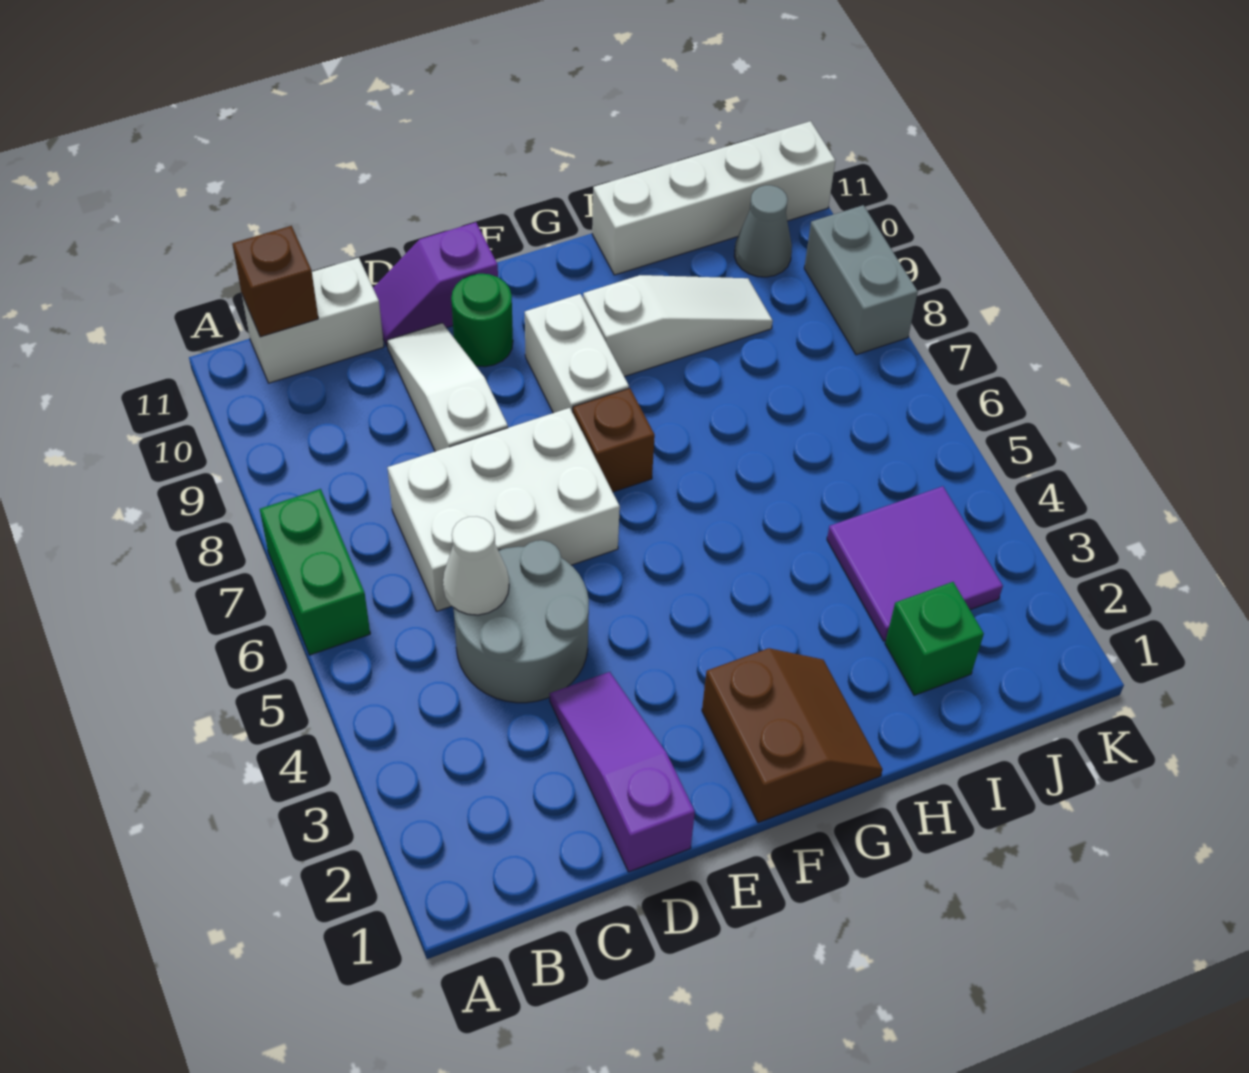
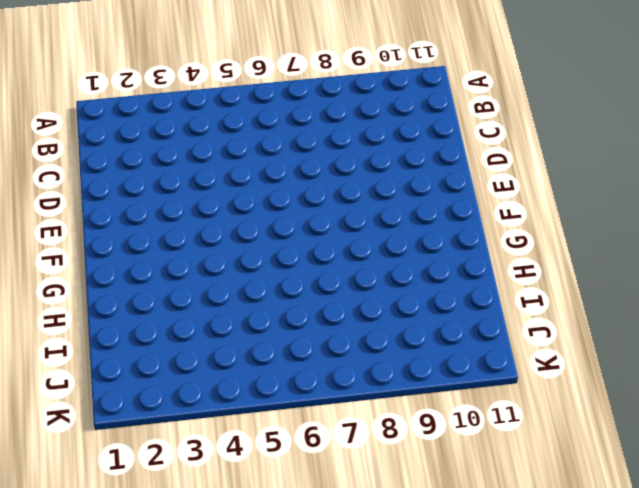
none -> green 1x2 brick [260,489,370,655]
none -> white 1x2 brick [242,258,384,383]
none -> grey 2x2 round brick [453,540,589,703]

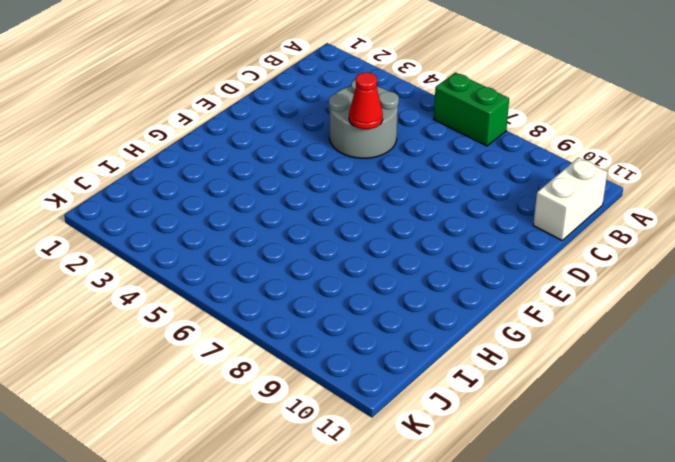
red 1x1 cone [349,72,383,129] -> none
none -> white 2x3 brick [387,408,620,611]
none -> purple 1x3 slope [550,672,695,872]
none -> white 1x3 slope [387,323,508,451]

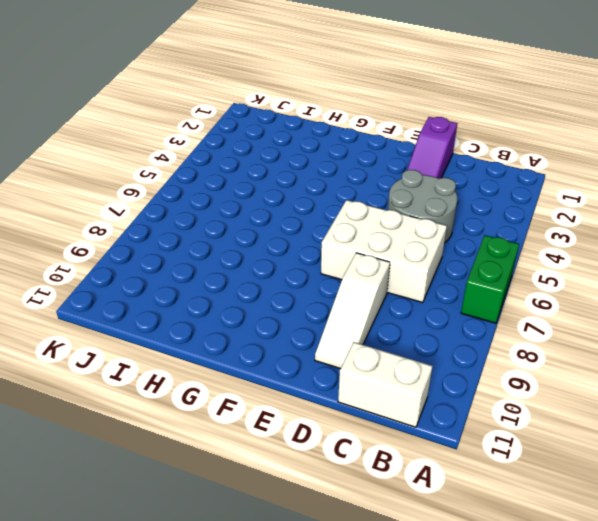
none -> purple 1x2 slope [373,222,498,346]
none -> green 1x1 round brick [451,274,513,367]
none -> brown 2x2 slope [702,648,883,823]

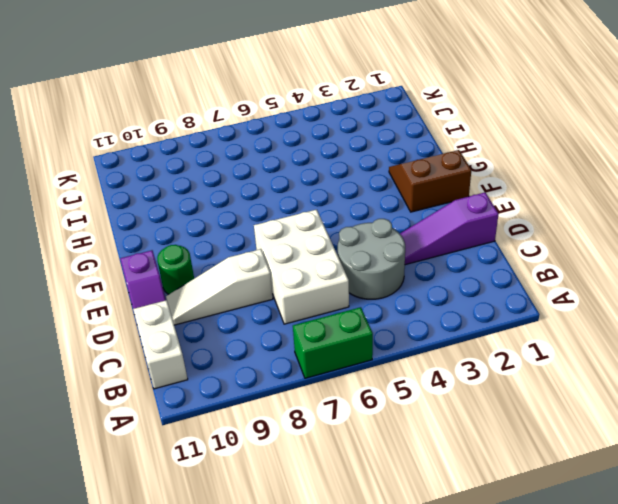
none -> brown 1x1 brick [573,388,655,492]
none -> white 1x2 brick [525,294,629,413]
none -> white 1x3 slope [583,275,773,377]

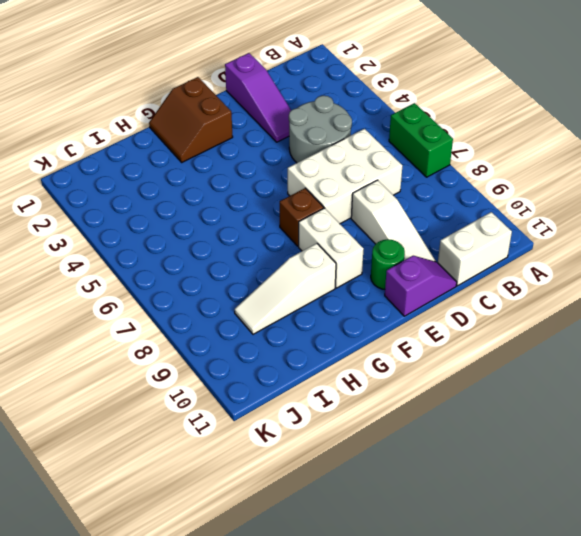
none -> white 1x4 brick [592,121,835,275]
none -> green 1x1 brick [885,582,984,695]
none -> purple 2x2 tile [827,486,1003,641]

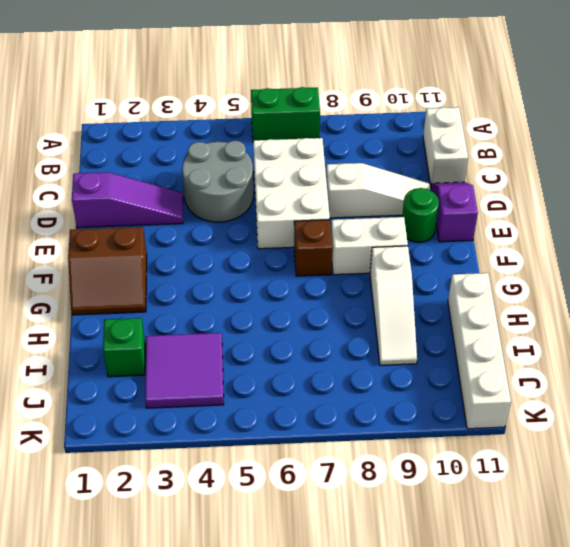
none -> grey 1x1 cone [734,185,792,277]
none -> grey 1x2 brick [804,205,918,355]
none -> brown 1x1 brick [232,226,318,337]

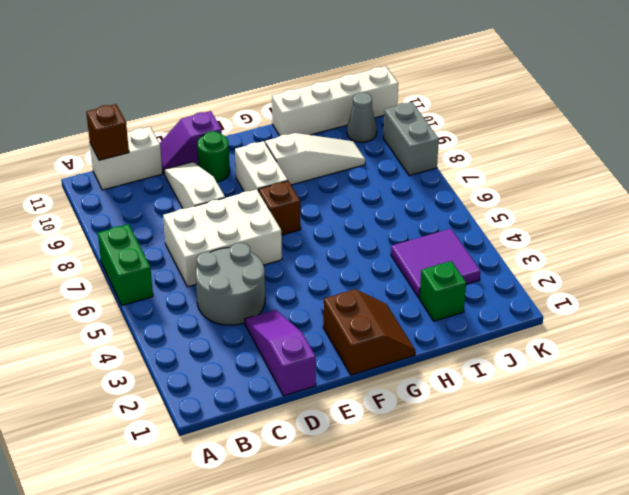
none -> white 1x1 cone [443,516,509,615]

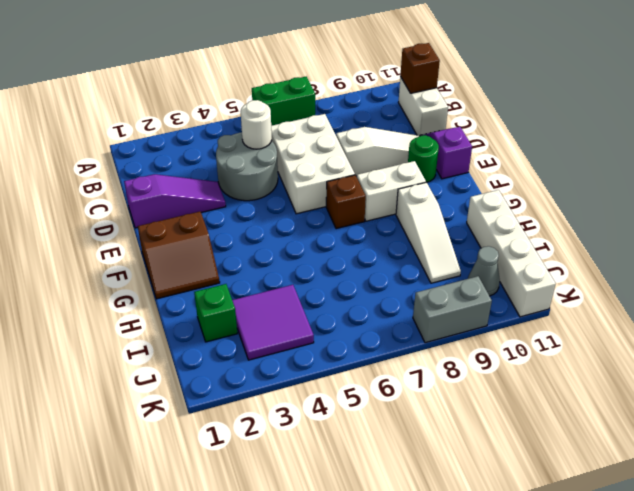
white 1x1 round brick [241,100,272,149] -> white 1x1 cone [443,516,509,615]

